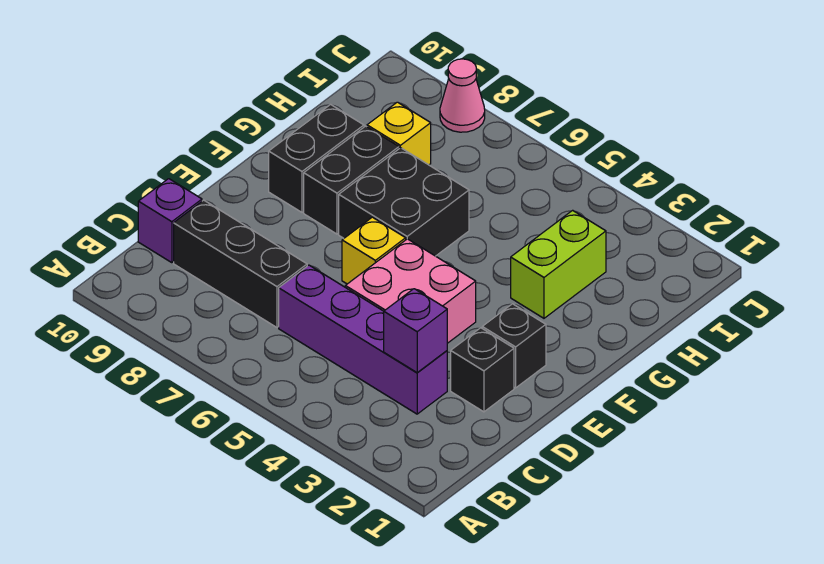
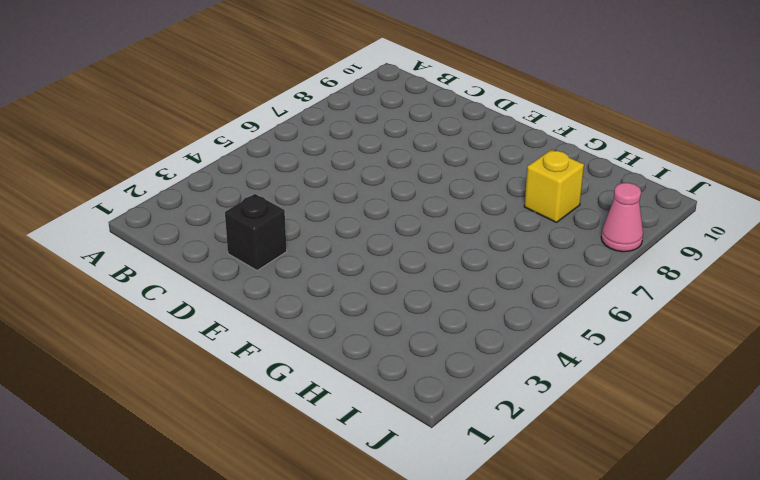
none -> purple 1x4 brick [279,265,447,414]
none -> black 1x3 brick [174,200,307,327]
none -> purple 1x1 brick [138,179,202,263]

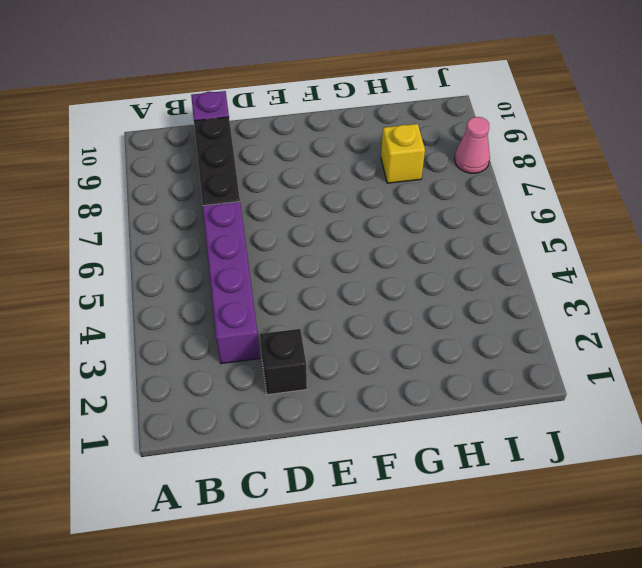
none -> pink 2x2 brick [345,239,476,343]
none -> black 1x1 brick [482,304,546,388]
none -> yellow 1x1 brick [342,217,406,284]

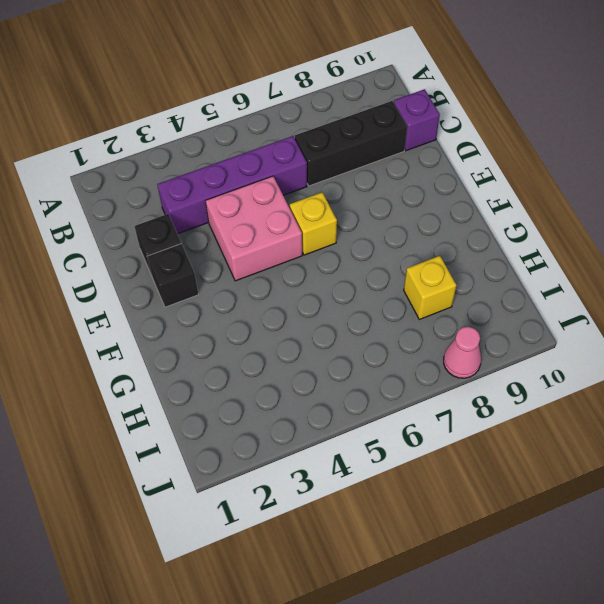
none -> black 2x2 brick [339,148,469,256]
none -> black 1x2 brick [304,126,399,234]
none -> black 1x2 brick [269,105,364,212]

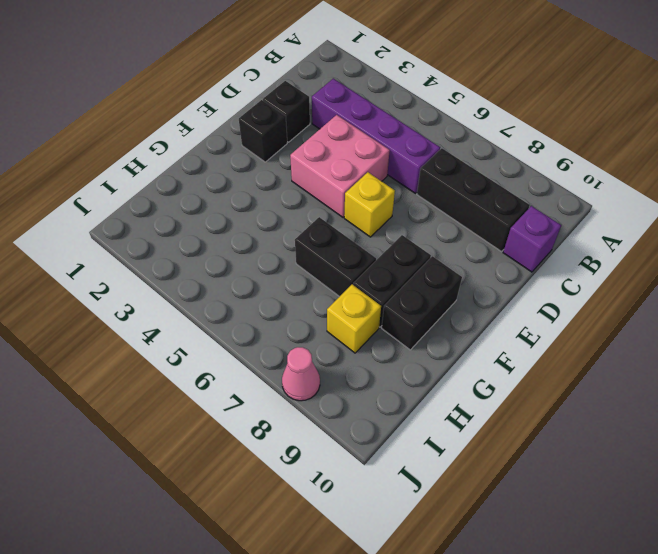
black 1x2 brick [295,217,376,297] -> black 2x2 brick [339,148,469,256]
none -> lime 1x2 brick [511,210,606,318]
none -> purple 1x1 brick [384,289,447,373]

